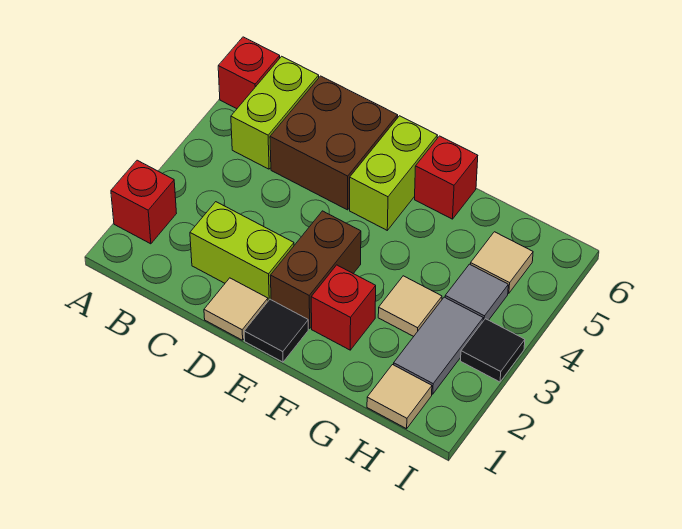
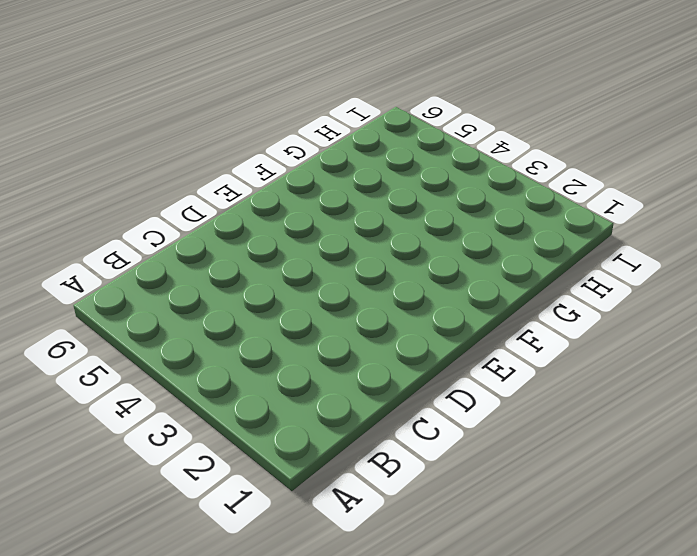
none -> red 1x1 brick [111,160,177,244]
none -> red 1x1 brick [218,37,280,109]
none -> lime 1x2 brick [231,56,319,169]

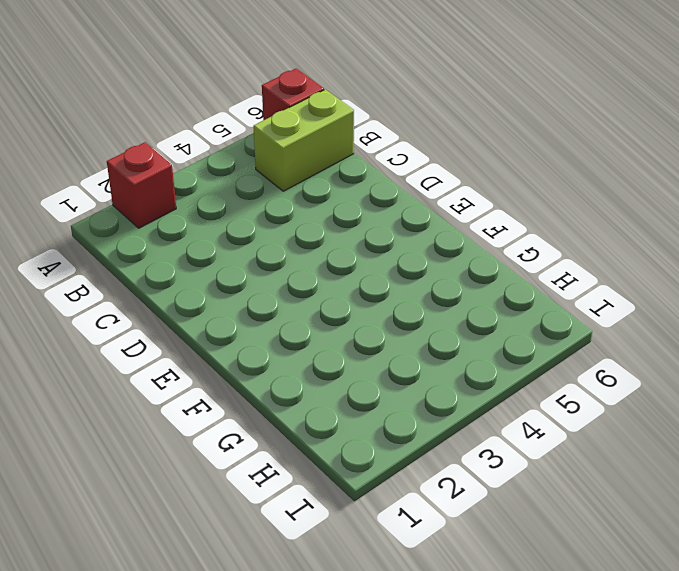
none -> lime 1x2 brick [190,202,294,301]
none -> brown 2x2 brick [270,76,398,210]
none -> tan 1x1 tile [204,278,268,340]

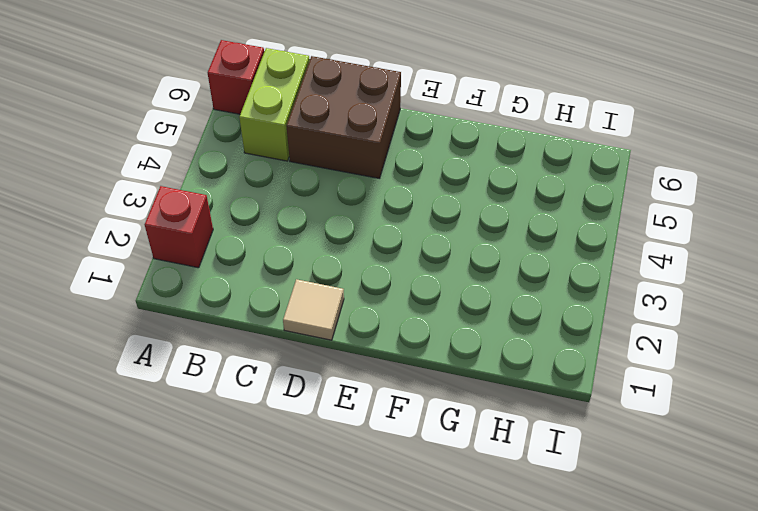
none -> lime 1x2 brick [190,202,294,301]
none -> black 1x1 tile [244,299,308,362]
none -> brown 1x2 brick [270,211,361,328]

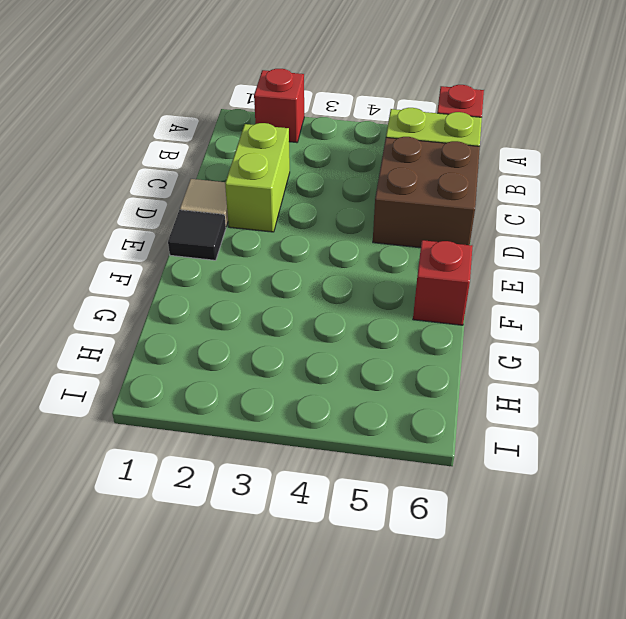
none -> brown 1x2 brick [270,211,361,328]
none -> lime 1x2 brick [350,116,438,230]
none -> red 1x1 brick [311,265,376,350]

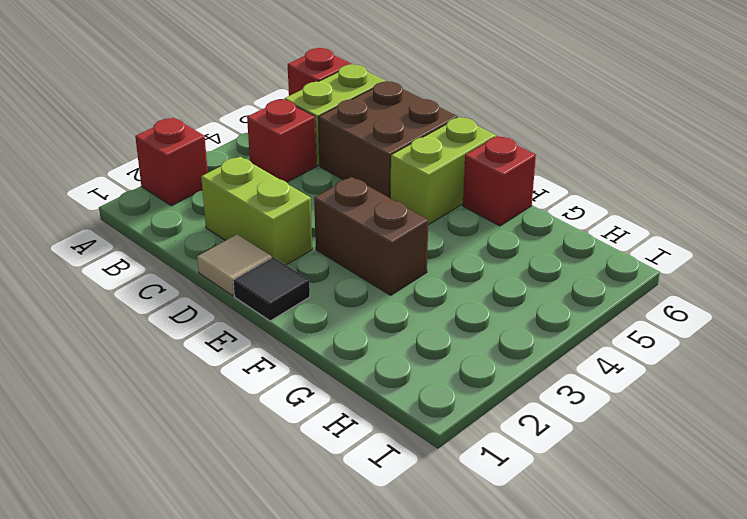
red 1x1 brick [247,99,316,182] -> red 1x1 brick moved to [311,265,376,350]
brown 1x2 brick [314,177,428,295] -> brown 1x2 brick turned to [270,211,361,328]
none -> tan 1x1 tile [378,276,442,336]
none -> tan 1x1 tile [367,365,432,429]
none -> grey 1x2 tile [394,297,483,394]

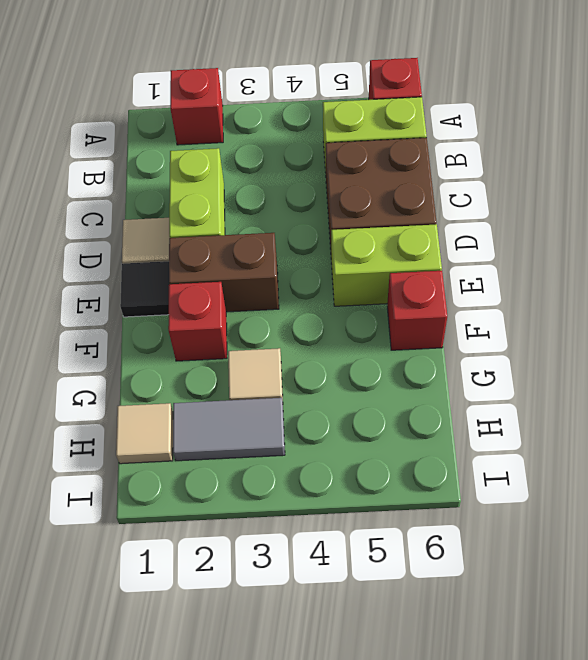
none -> grey 1x1 tile [445,264,508,321]
none -> tan 1x1 tile [470,232,533,293]
none -> black 1x1 tile [461,319,525,382]

